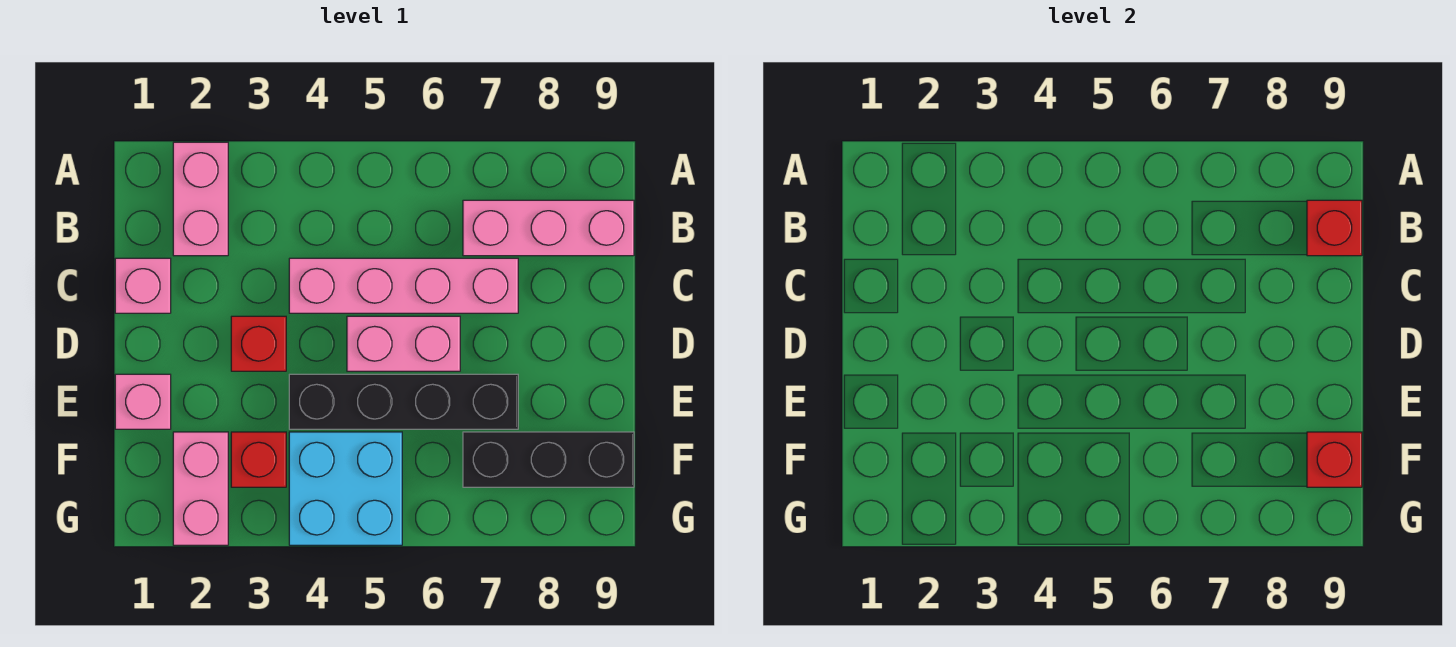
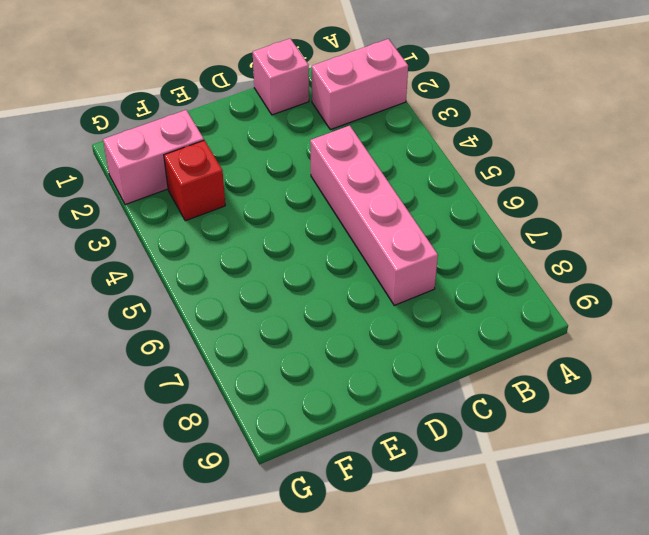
none -> pink 1x3 brick [463,200,634,256]
none -> red 1x1 brick [231,316,286,371]
none -> pink 1x2 brick [347,316,460,371]

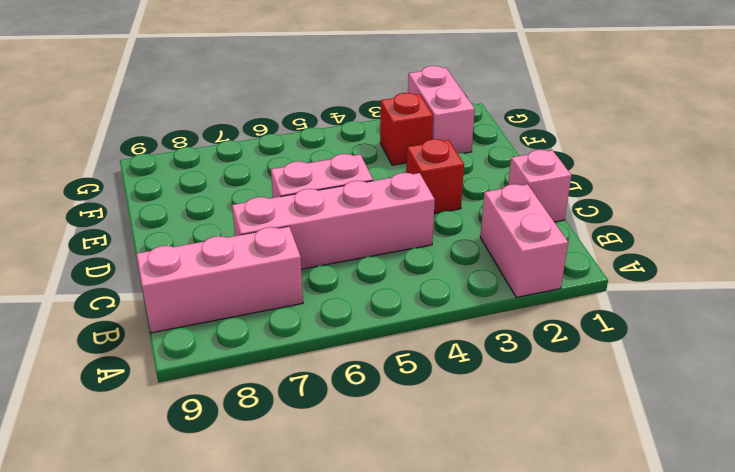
none -> pink 1x1 brick [115,374,171,429]
none -> black 1x4 brick [289,374,518,429]
none -> cyan 2x2 brick [289,432,402,545]

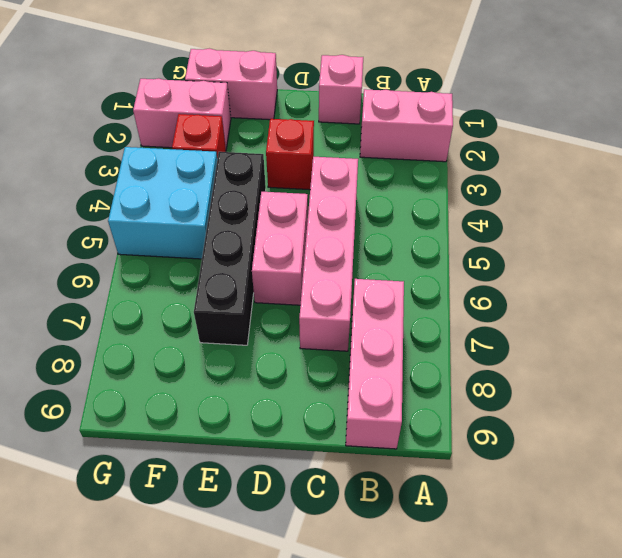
pink 1x2 brick [185,49,277,120] -> pink 1x1 brick [115,374,171,429]
none -> black 1x3 brick [463,432,634,487]
none -> red 1x1 brick [1307,200,1362,256]
none -> red 1x1 brick [1307,432,1362,487]

